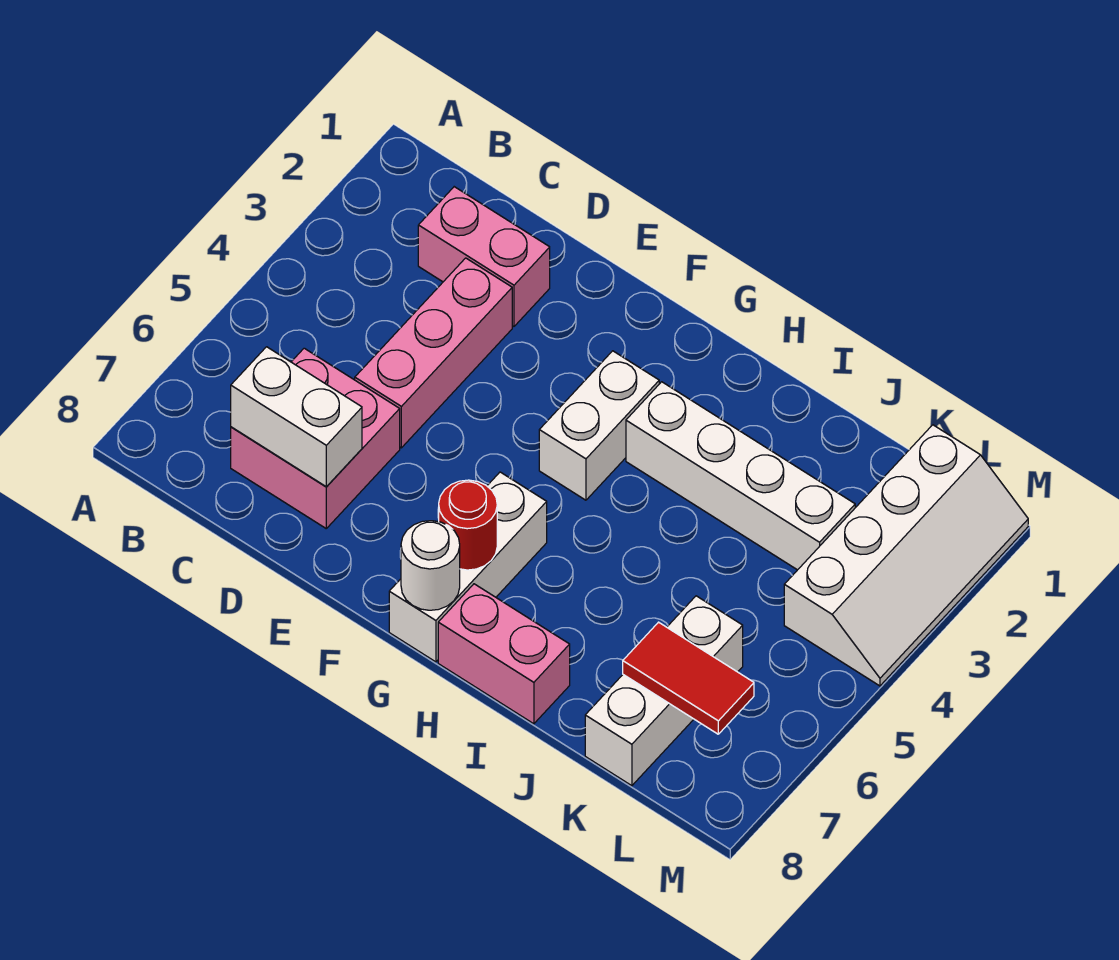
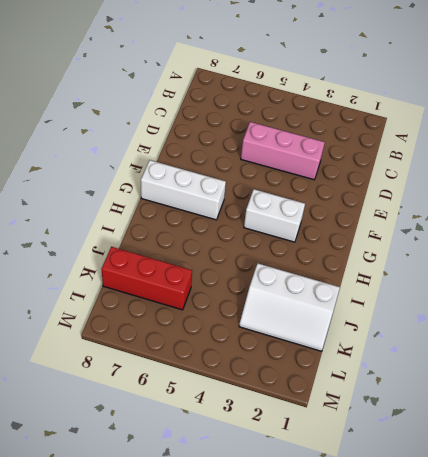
white 2x3 slope [239,264,340,351] -> white 1x4 brick [626,382,855,570]
red 1x3 brick [101,247,192,310] -> white 1x3 brick [585,596,743,786]
none -> pink 1x2 brick [418,187,550,326]
none -> pink 2x2 brick [231,348,400,528]
none -> pink 1x2 brick [438,584,570,724]

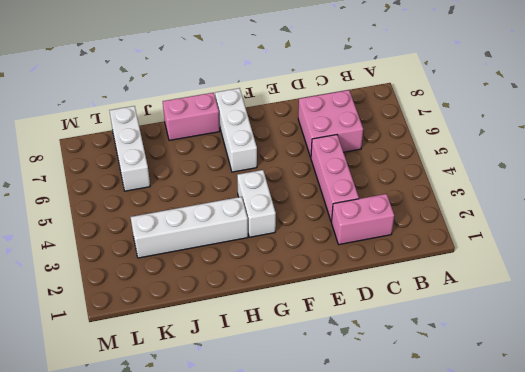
none -> white 2x4 slope [784,425,1028,686]
none -> white 1x2 brick [231,347,362,487]
none -> red 1x1 round brick [439,480,497,570]

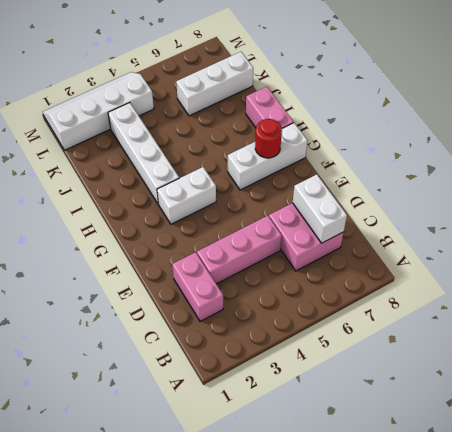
none -> white 1x1 round brick [401,521,460,610]
none -> red 1x2 tile [623,622,754,734]

